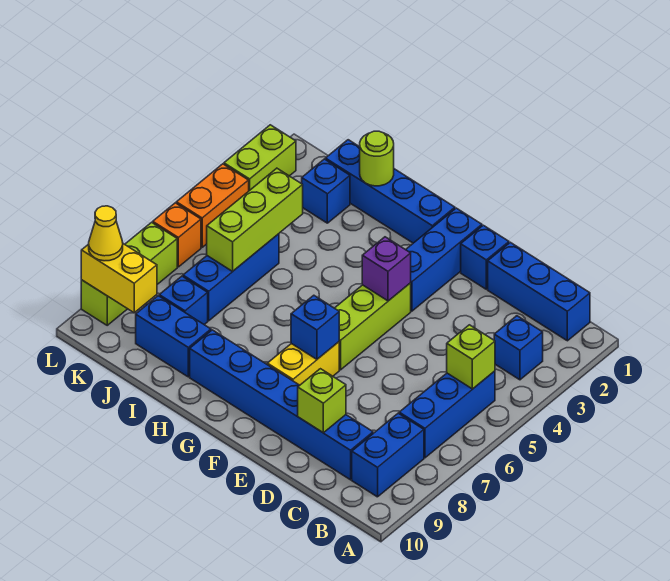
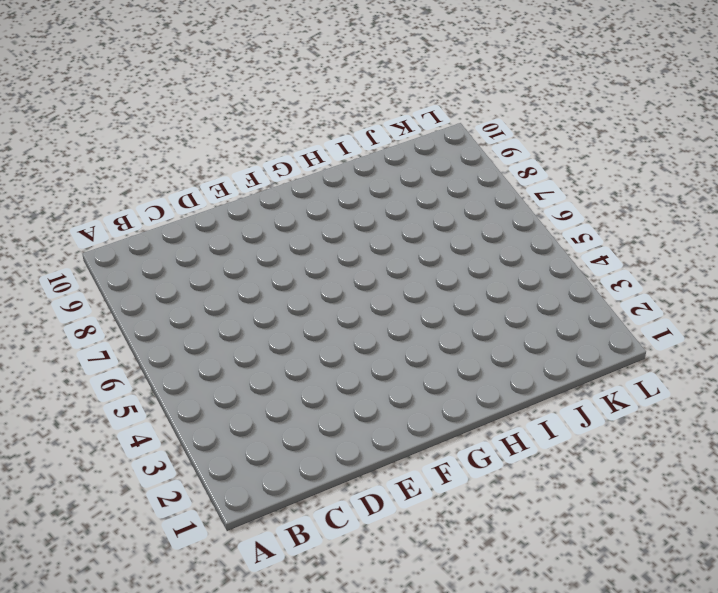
none -> blue 1x3 brick [488,242,590,341]
none -> blue 1x1 brick [494,316,543,380]
none -> blue 1x3 brick [399,371,495,458]

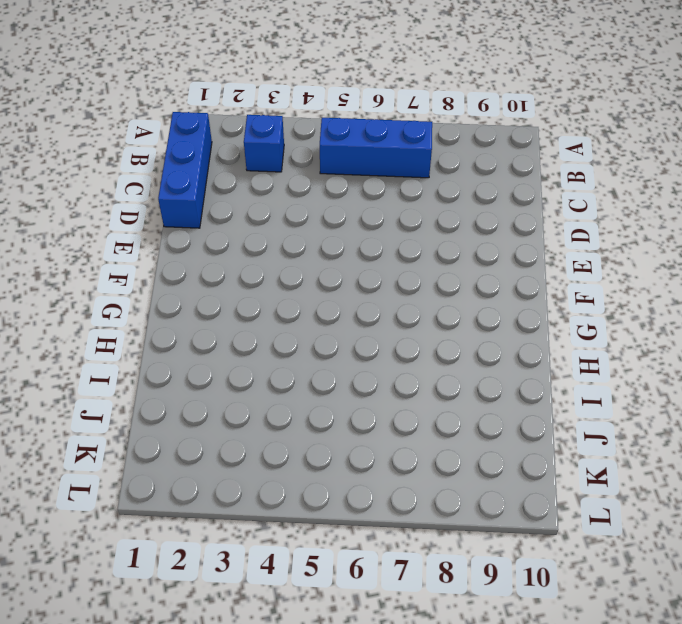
none -> blue 1x2 brick [352,413,424,497]
none -> blue 1x6 brick [190,330,373,480]
none -> blue 1x1 brick [461,225,509,289]

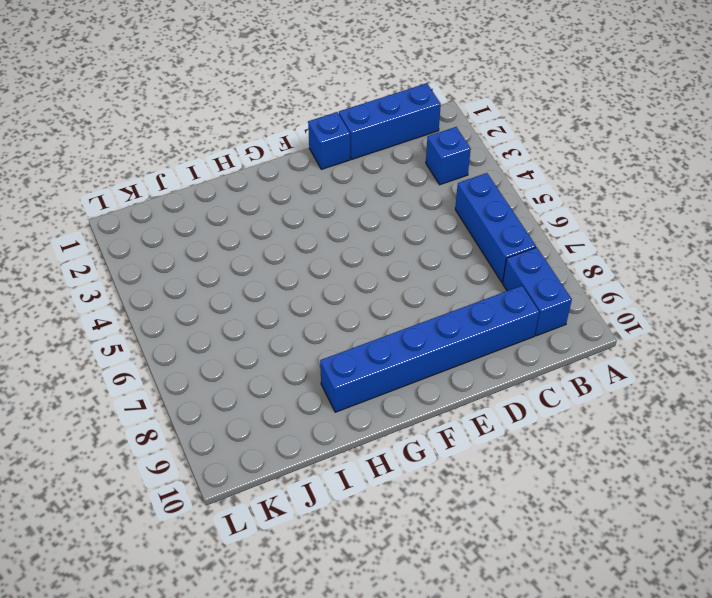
none -> blue 1x3 brick [406,208,482,311]
none -> lime 1x3 brick [335,283,411,370]
none -> yellow 1x2 brick [267,342,339,385]

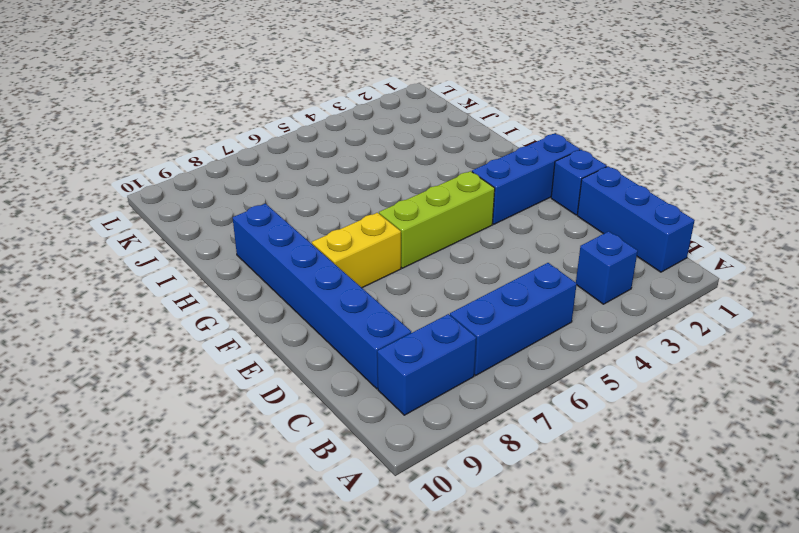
none -> blue 1x4 brick [325,140,455,243]
none -> blue 1x2 brick [136,296,211,377]
none -> blue 1x1 brick [302,159,350,223]

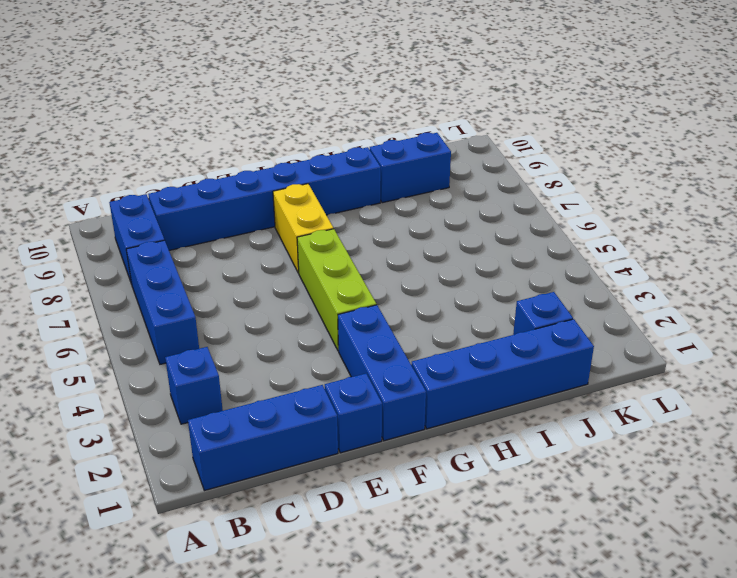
none -> blue 1x3 brick [183,234,279,321]
none -> blue 1x1 brick [159,276,208,324]
none -> lime 1x2 brick [224,125,296,191]

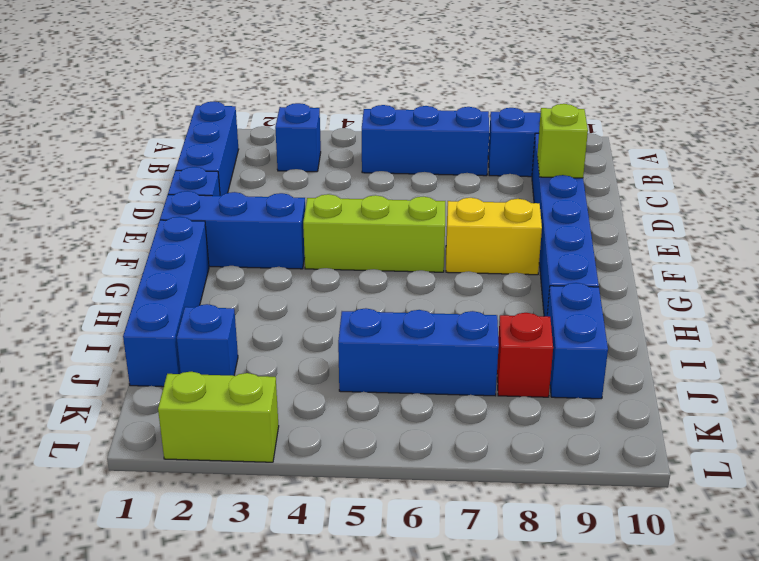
red 1x1 brick [497,313,553,397] -> blue 1x1 brick [159,276,208,324]
none -> orange 1x2 brick [176,164,249,247]
none -> orange 1x1 brick [153,203,201,267]
none -> lime 1x3 brick [81,222,177,325]

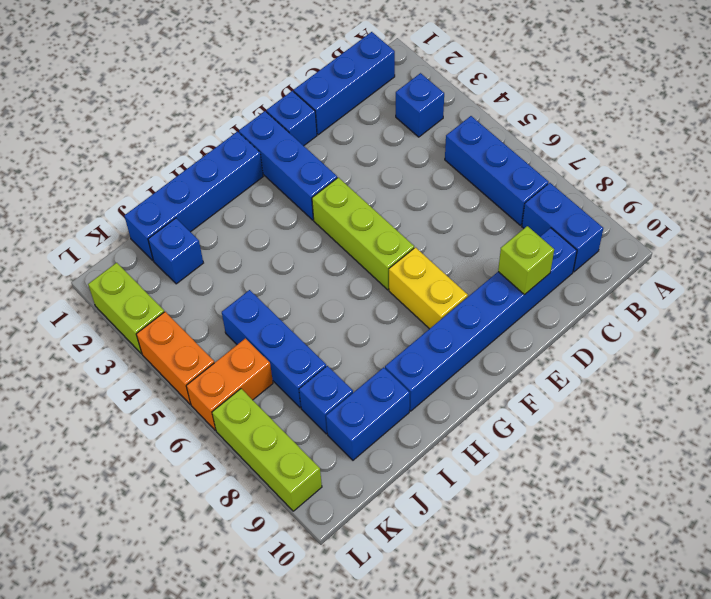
orange 1x2 brick [186,338,273,430] -> orange 1x1 brick [153,203,201,267]
none -> lime 1x1 brick [447,325,495,389]
none -> purple 1x1 brick [362,237,411,301]
none -> blue 1x1 brick [291,295,339,359]

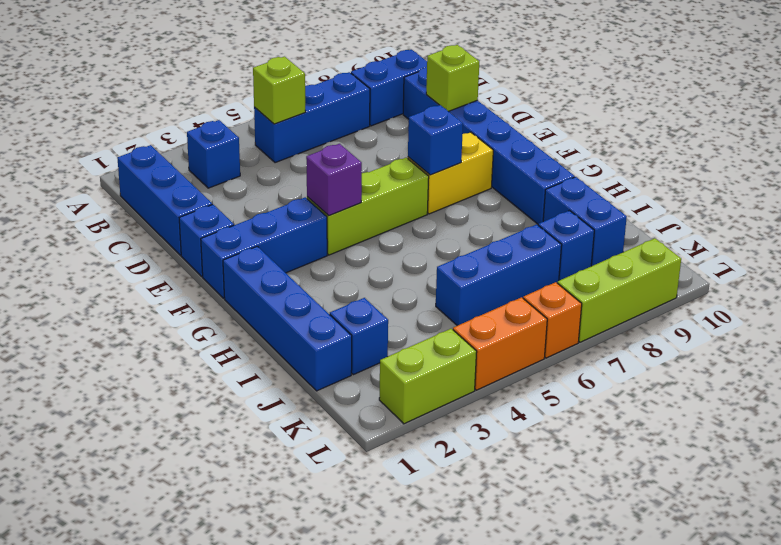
none -> lime 1x1 round brick [360,131,394,186]
none -> lime 1x3 brick [207,168,303,271]
none -> yellow 1x2 brick [81,244,157,313]

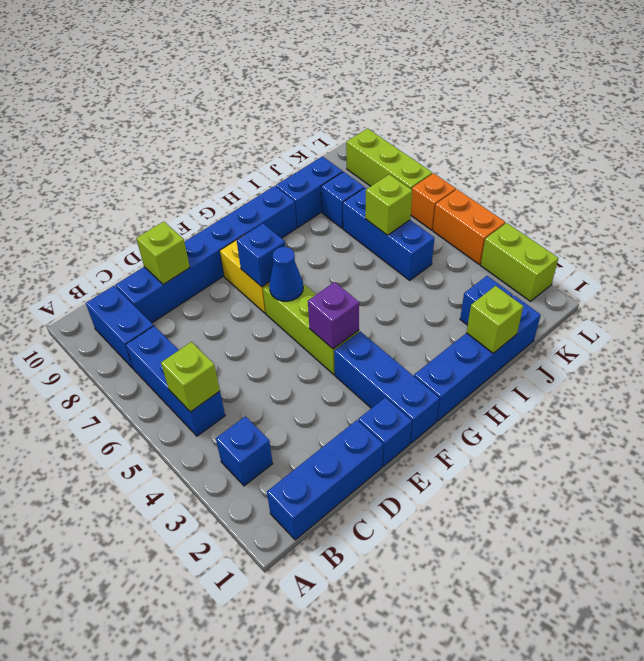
blue 1x1 cone [269,247,303,301] -> none
lime 1x1 brick [466,286,523,353] -> lime 1x1 round brick [360,131,394,186]
lime 1x1 brick [365,174,412,235] -> lime 1x3 brick [207,168,303,271]
none -> yellow 1x2 brick [81,244,157,313]
none -> yellow 1x1 cone [89,206,123,261]

